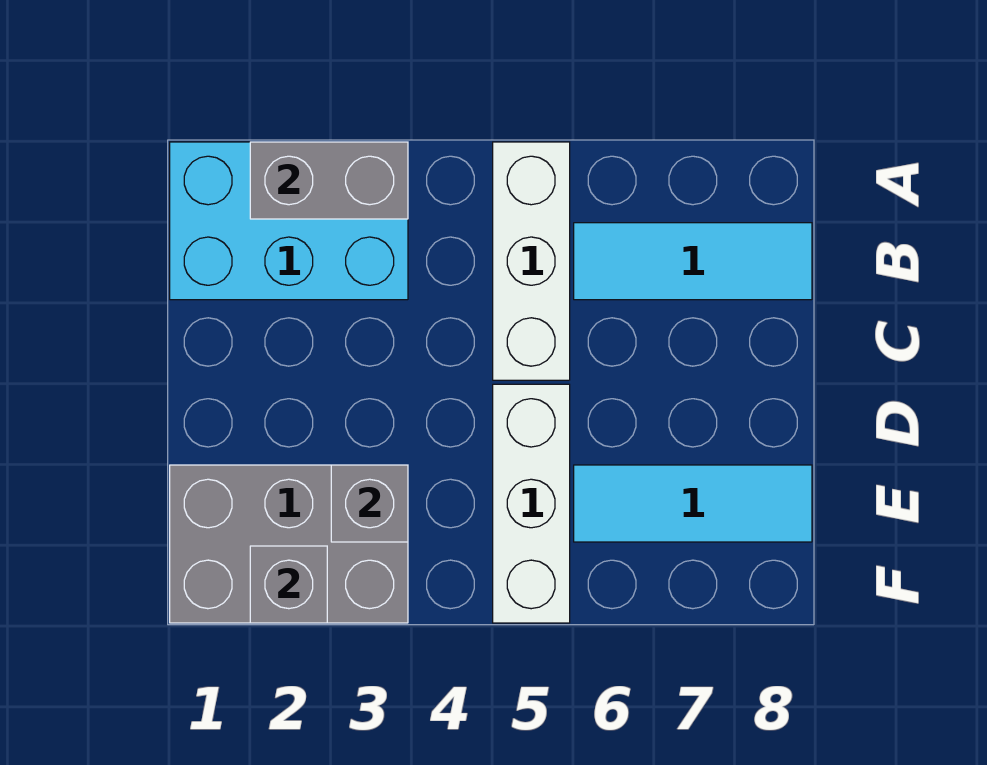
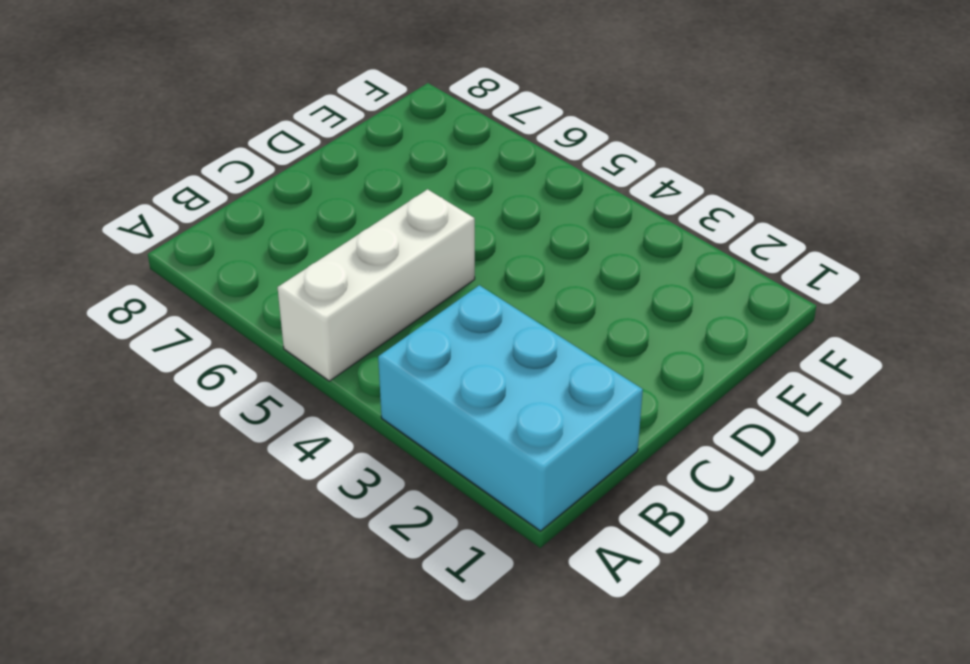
none -> cyan 1x3 tile [574,223,812,300]
none -> white 1x3 brick [493,384,570,623]

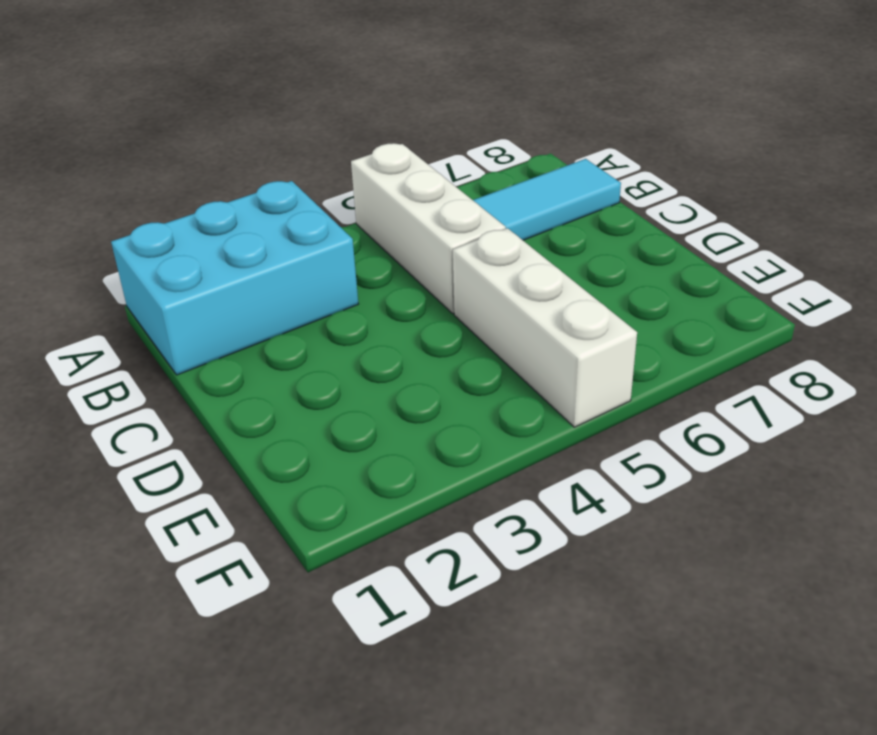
none -> grey 2x3 brick [170,465,408,623]
none -> cyan 1x3 tile [574,465,812,542]

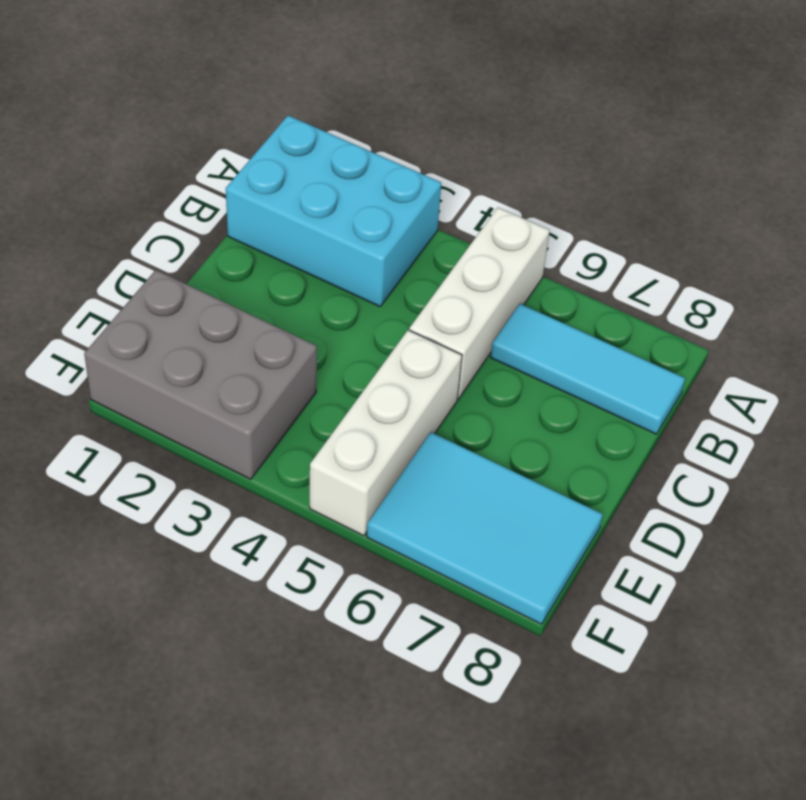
cyan 2x3 tile [367,432,603,624] -> cyan 1x3 tile [574,465,812,542]
none -> grey 1x2 brick [250,142,408,219]
none -> grey 1x1 brick [331,465,408,542]

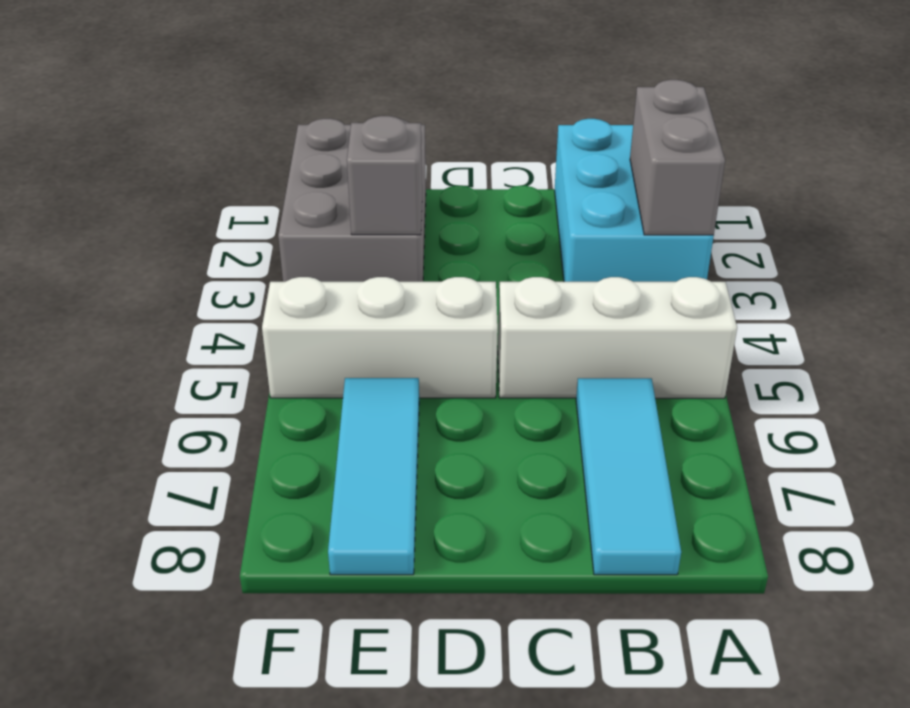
none -> grey 1x1 brick [250,546,327,623]

